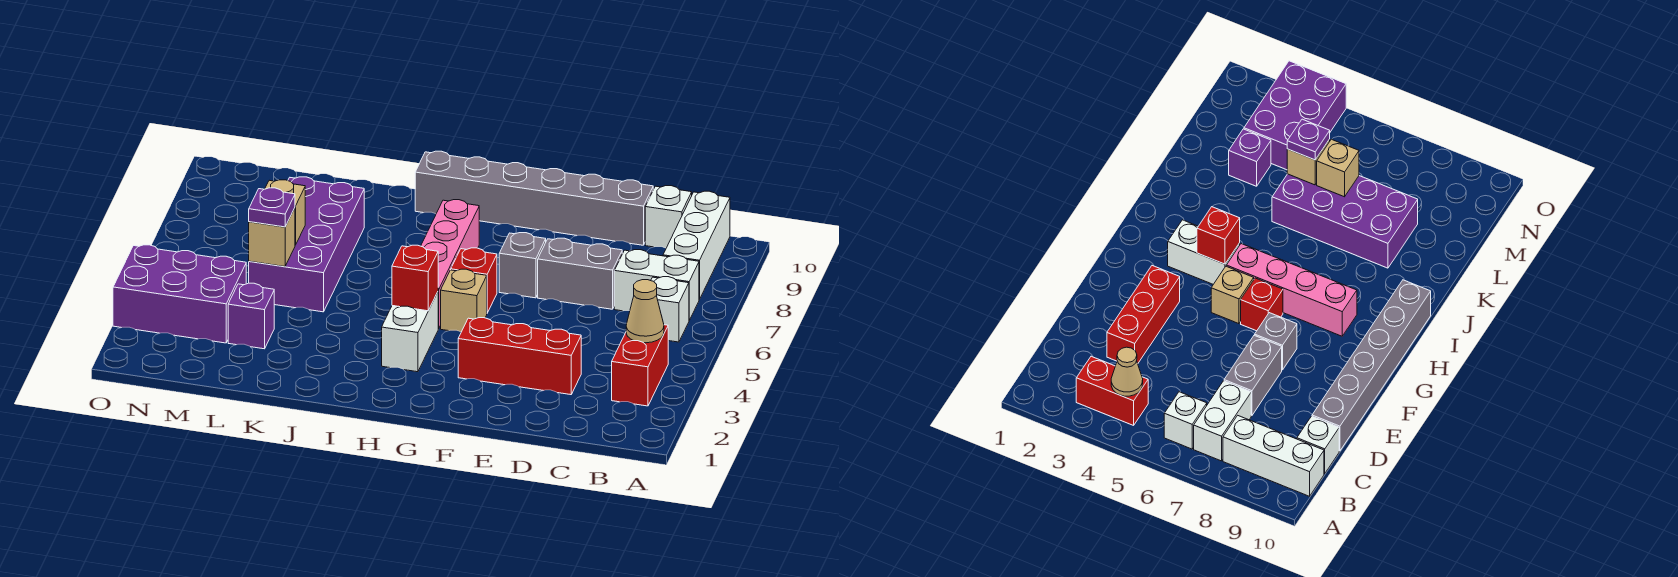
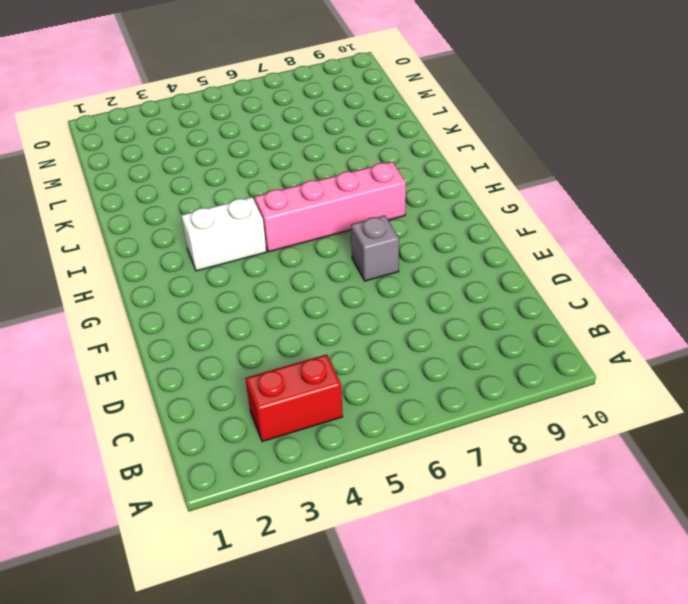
none -> white 1x1 brick [651,277,689,342]
none -> white 1x2 brick [614,250,699,320]
none -> white 1x3 brick [663,191,730,299]

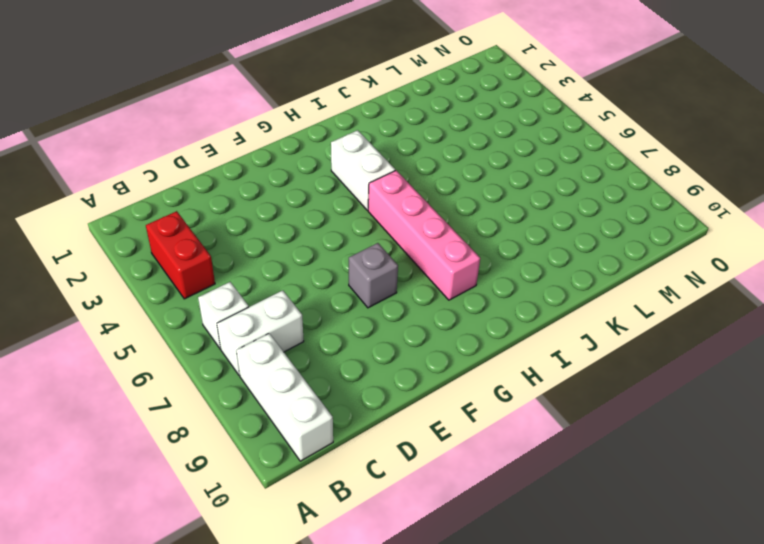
none -> white 1x1 brick [645,186,692,248]
none -> red 1x3 brick [458,318,581,395]
none -> grey 1x2 brick [538,238,622,309]

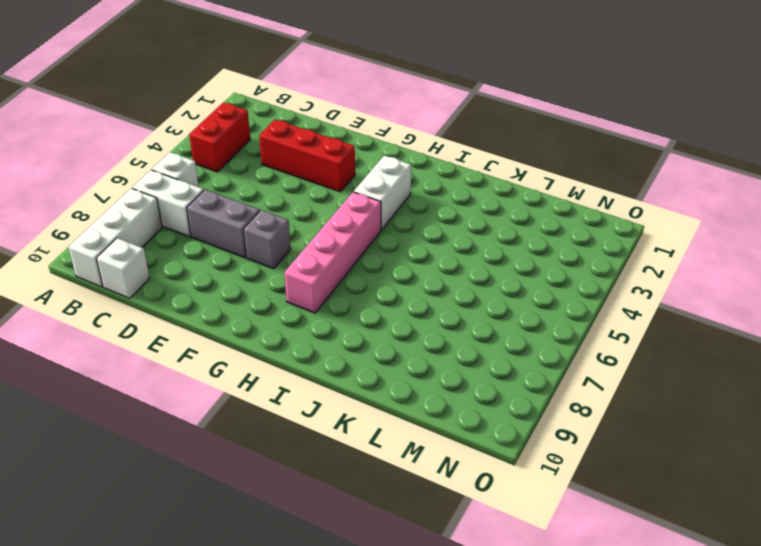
none -> grey 1x6 brick [415,151,653,245]
none -> tan 1x1 brick [441,269,487,332]
none -> red 1x1 brick [451,248,497,313]

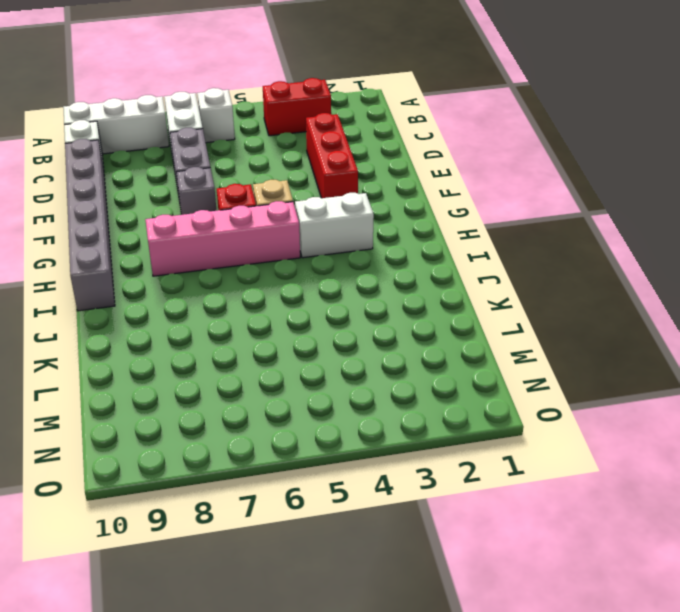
none -> purple 2x4 brick [249,177,364,312]
none -> purple 1x1 brick [228,283,274,349]
none -> purple 2x3 brick [113,245,246,343]

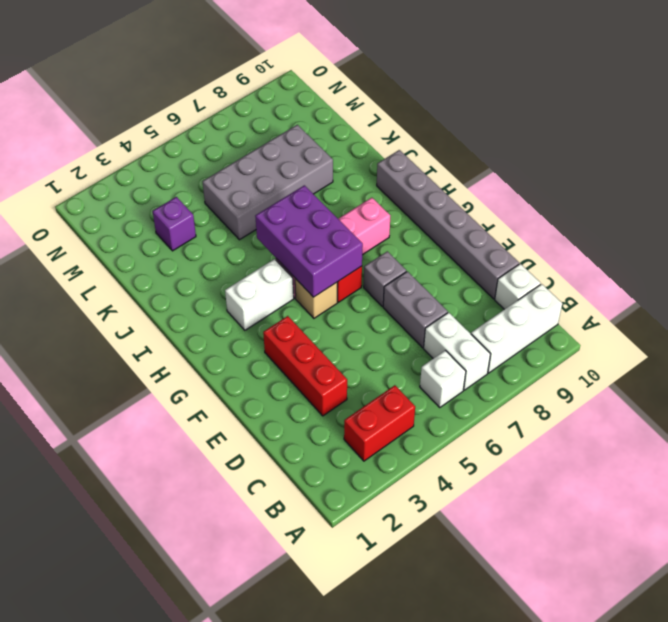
purple 2x3 brick [255,185,363,297] -> purple 2x3 brick moved to [113,245,246,343]
grey 2x4 brick [203,125,333,240] -> purple 2x4 brick [249,177,364,312]
none -> tan 1x1 cone [626,280,664,343]
none -> red 1x1 brick [392,245,438,311]
none -> tan 1x1 brick [249,208,295,267]

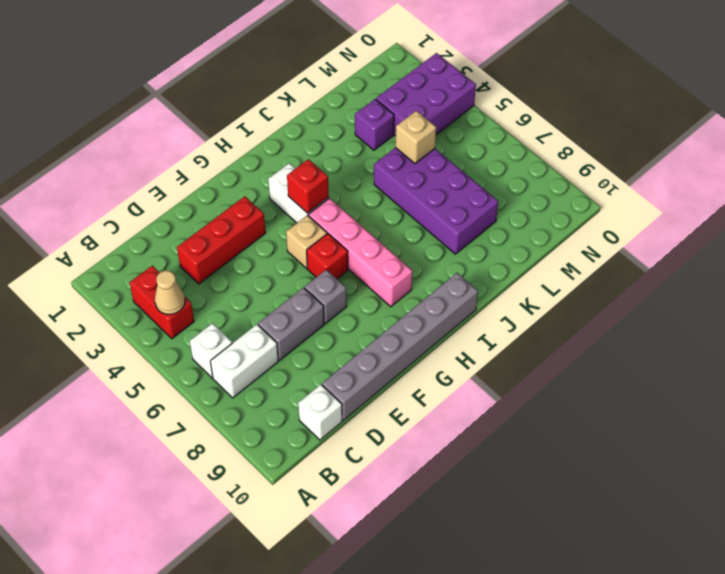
none -> white 1x3 brick [663,191,730,299]
none -> tan 1x1 brick [265,180,305,245]
none -> purple 1x1 plate [249,188,295,227]

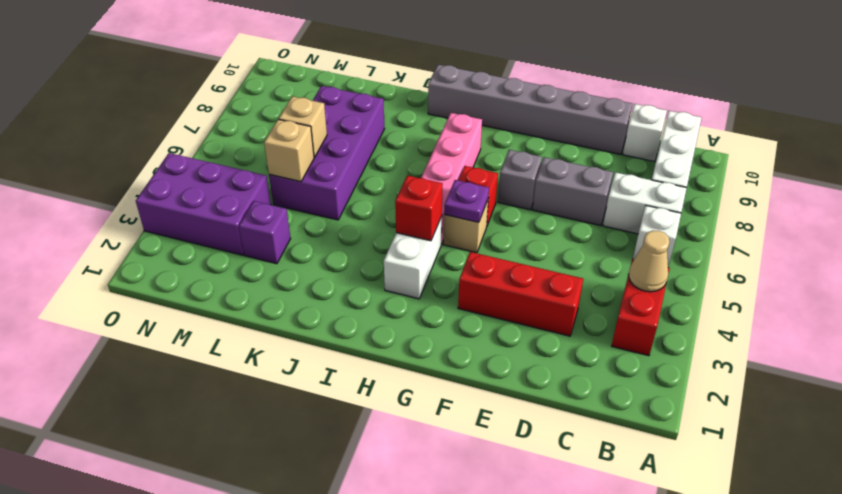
purple 1x1 plate [444,180,489,222] -> purple 1x1 plate moved to [249,188,295,227]

